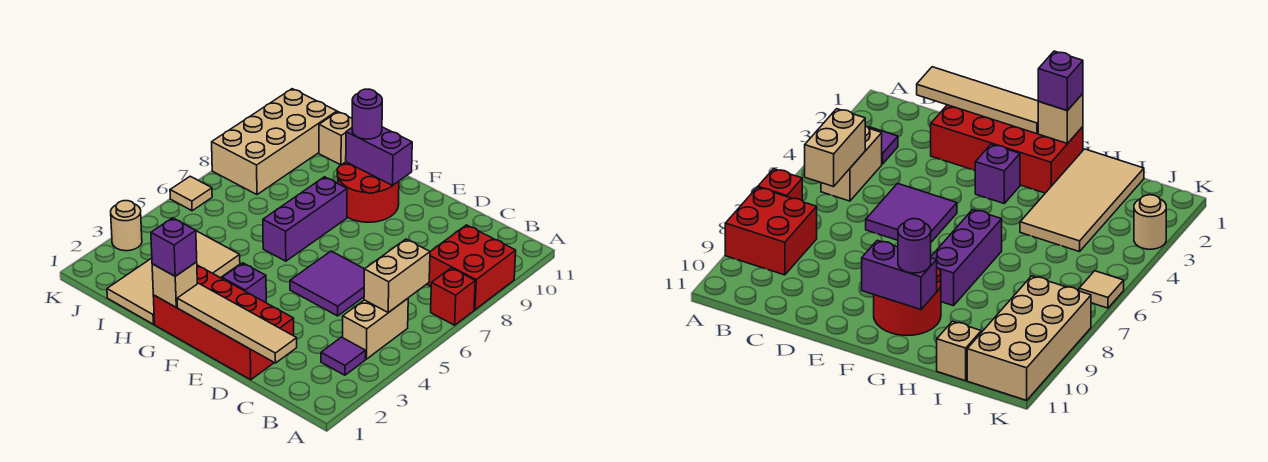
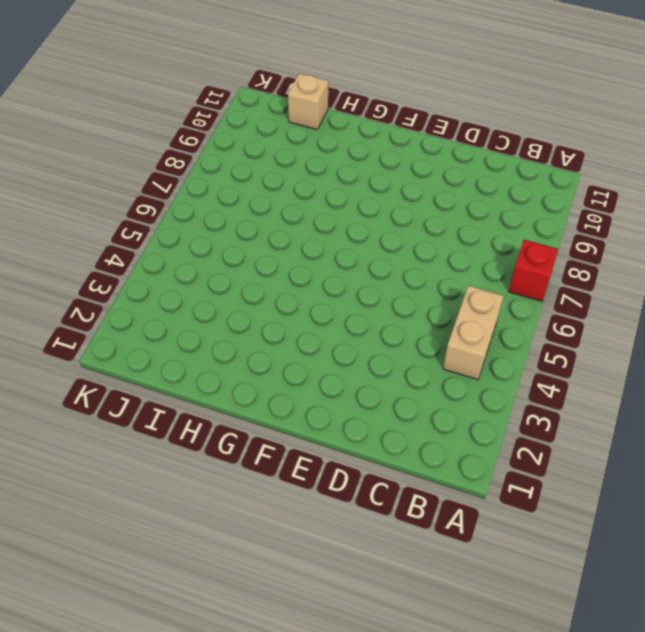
none -> red 2x2 brick [427,225,516,310]
none -> purple 1x1 tile [321,337,366,375]
none -> red 2x4 brick [153,265,294,380]

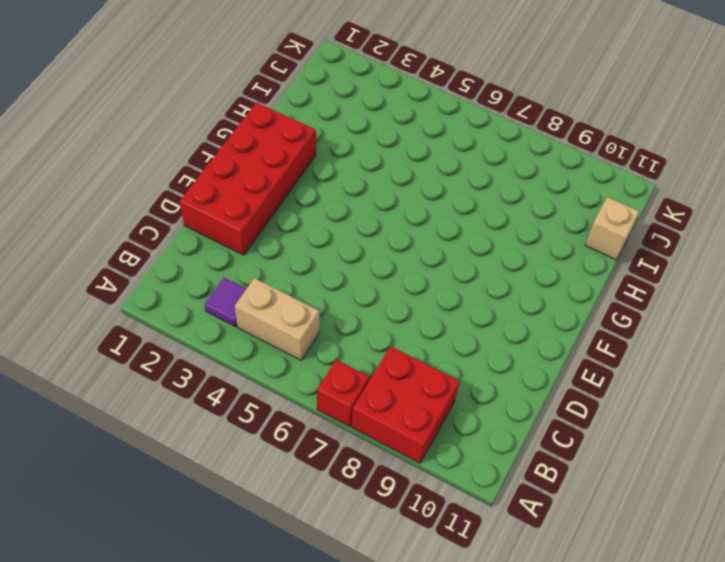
none -> purple 2x2 tile [290,251,364,316]
none -> purple 1x1 brick [222,263,266,303]
none -> red 2x2 round brick [337,162,399,222]

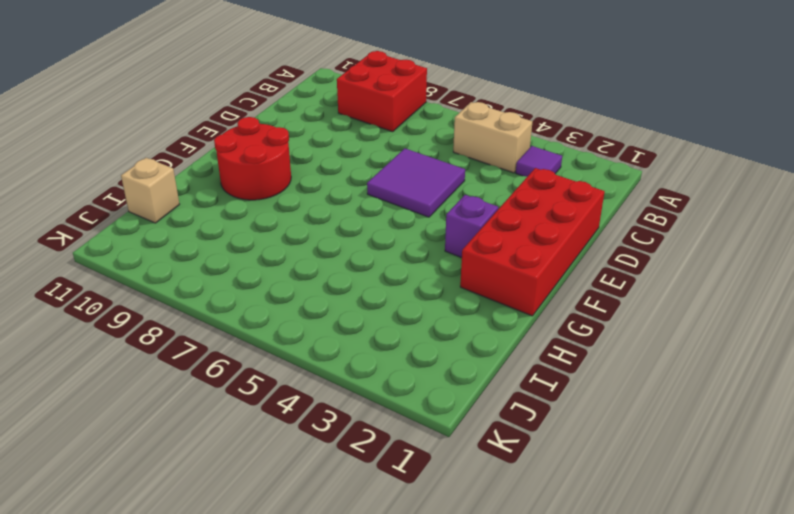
none -> red 1x1 brick [431,268,475,325]
none -> purple 1x3 brick [263,177,347,261]
none -> tan 2x4 tile [107,231,240,324]

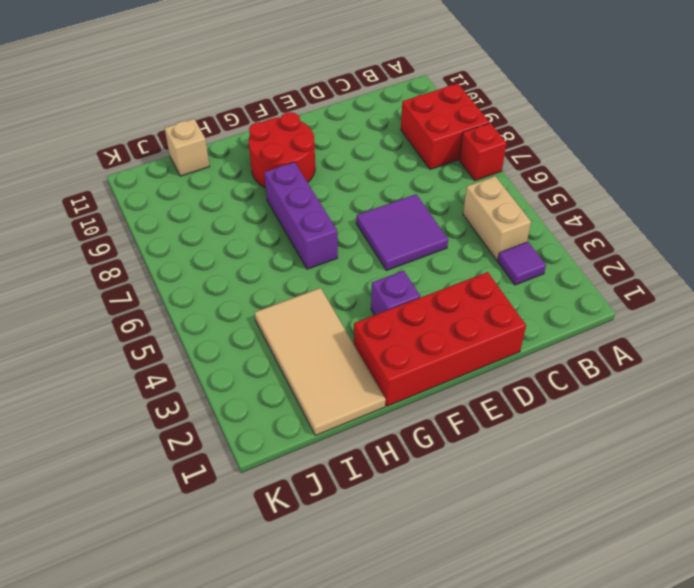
none -> tan 2x4 brick [212,89,337,195]
none -> tan 1x1 round brick [111,201,142,251]
none -> tan 1x1 tile [170,176,212,211]

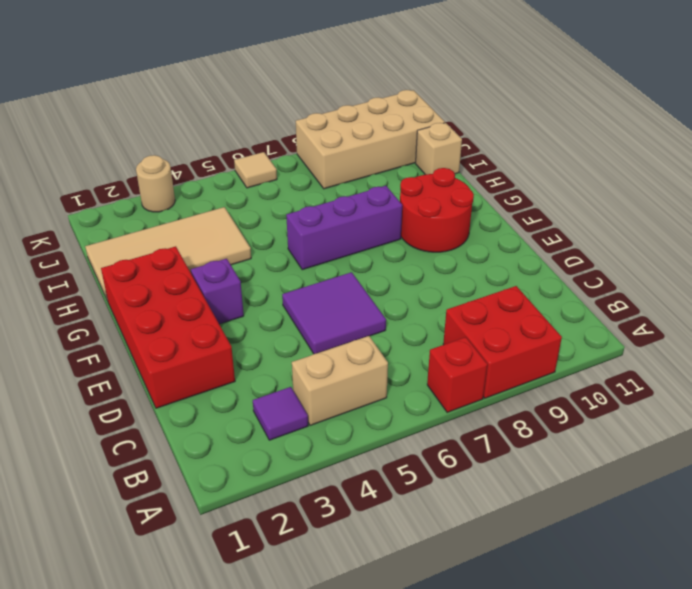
none -> tan 1x2 brick [364,239,430,313]
none -> tan 1x4 tile [177,283,297,363]
none -> purple 1x2 brick [346,127,412,185]

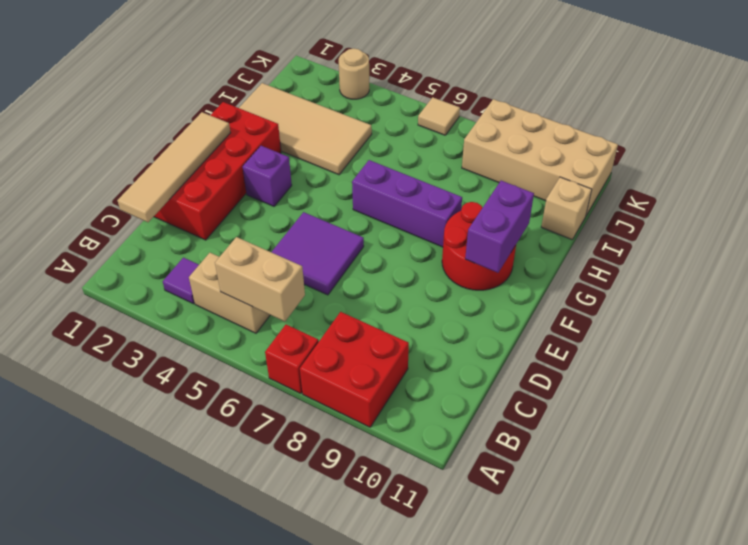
none -> tan 1x1 brick [152,262,197,307]
none -> purple 1x1 brick [151,218,197,276]
none -> purple 1x1 round brick [352,89,382,139]

